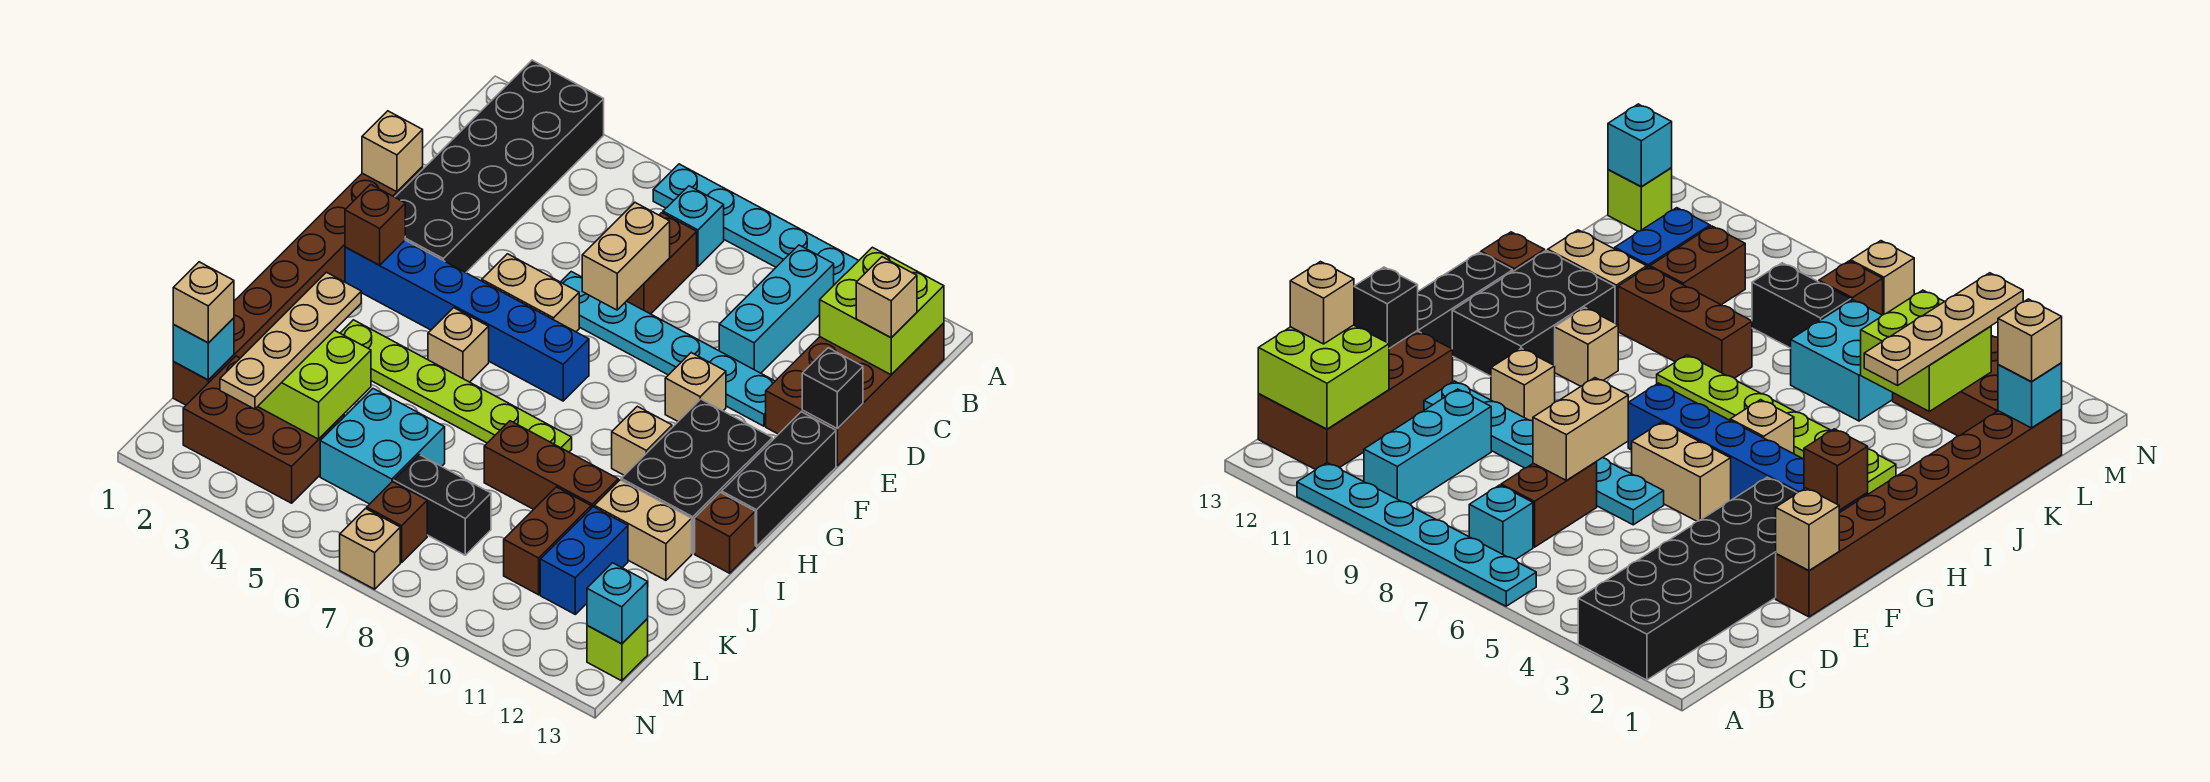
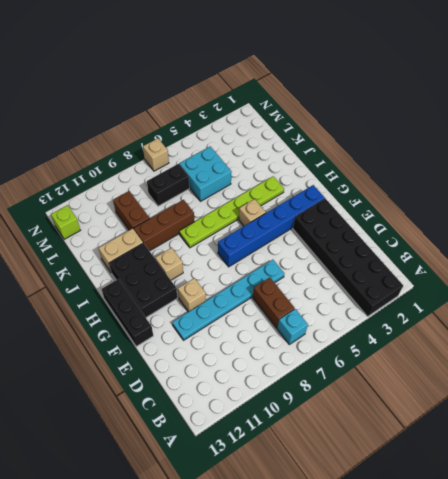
none -> cyan 1x6 plate [653,164,859,285]
none -> cyan 1x3 brick [719,245,834,373]
none -> brown 2x4 brick [766,323,944,466]
none -> brown 1x8 brick [173,167,423,405]

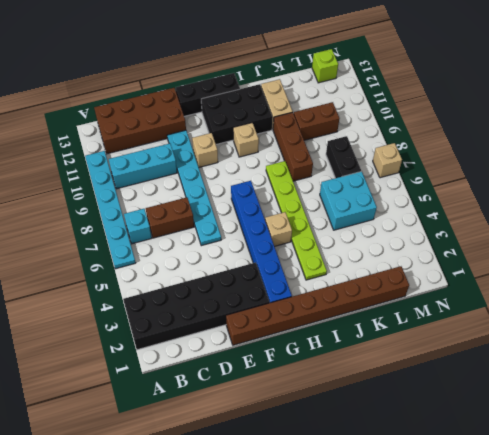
none -> tan 1x2 brick [482,254,579,332]
none -> brown 1x1 brick [695,492,755,573]
none -> blue 1x2 brick [540,507,628,614]
none -> brown 2x3 brick [183,356,344,503]

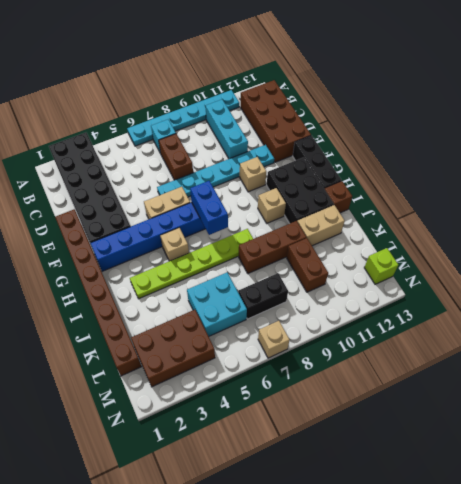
blue 1x2 brick [190,181,228,235] -> blue 1x2 brick moved to [540,507,628,614]
none -> brown 1x1 brick [367,482,427,562]
none -> lime 2x2 brick [820,247,944,375]
none -> tan 1x2 brick [582,203,670,310]
none -> tan 1x1 brick [362,111,423,192]

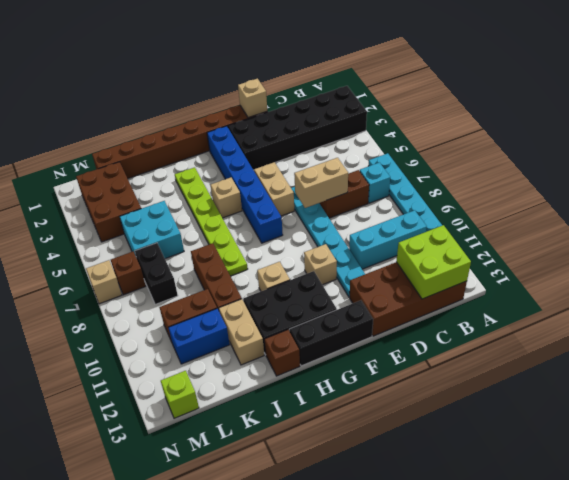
none -> black 1x1 brick [802,348,863,429]
none -> brown 1x1 brick [345,184,405,265]
none -> lime 2x2 brick [258,330,371,439]
none -> cyan 1x1 brick [173,318,234,380]

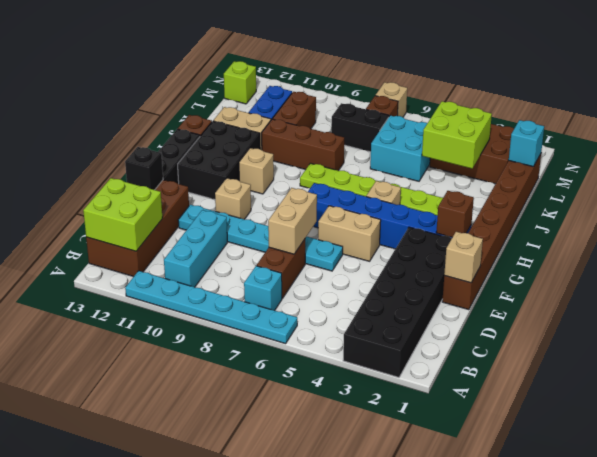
none -> cyan 1x1 brick [587,563,648,644]
none -> tan 1x1 brick [856,257,917,338]
none -> tan 1x4 plate [220,272,361,409]
none -> tan 1x1 brick [173,262,234,343]

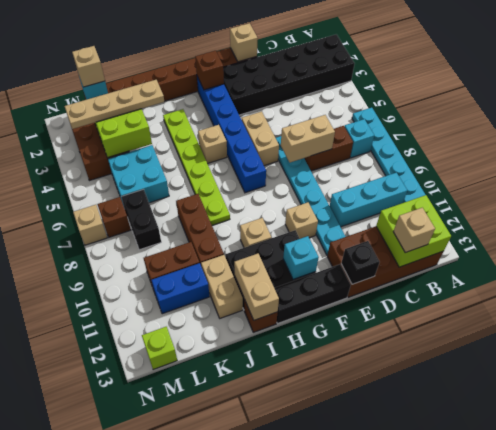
cyan 1x1 brick [283,236,319,279] -> cyan 1x1 brick moved to [587,563,648,644]
tan 1x2 brick [234,254,279,320] -> none

